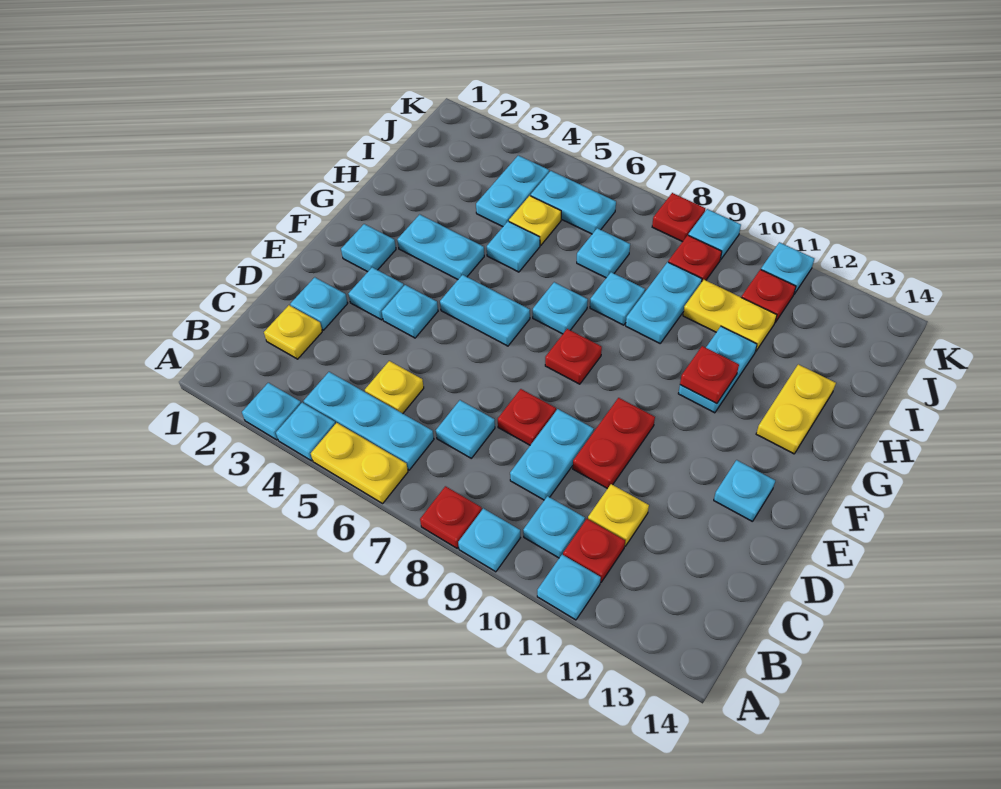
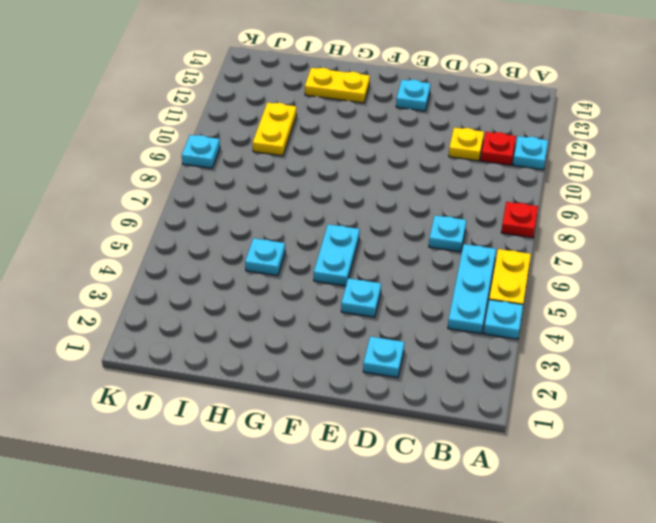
none -> cyan 1x1 plate [242,383,301,440]
none -> cyan 1x1 plate [458,508,520,572]
none -> cyan 1x1 plate [523,496,585,558]
none -> yellow 1x1 plate [264,305,322,359]

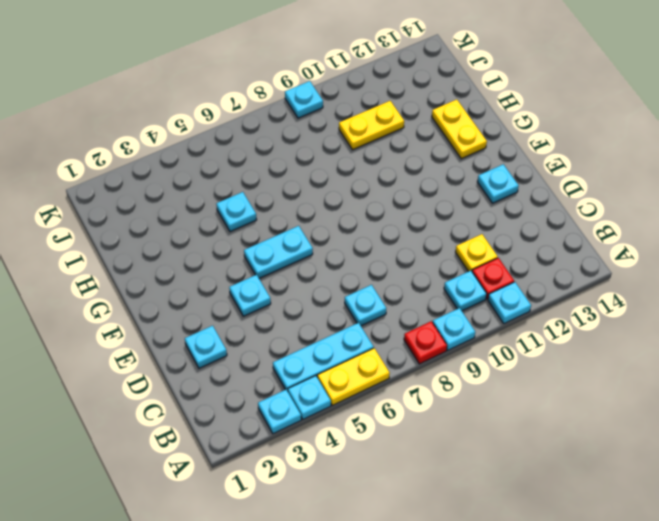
none -> yellow 1x1 plate [264,305,322,359]
none -> yellow 1x1 plate [365,361,424,413]
none -> cyan 1x2 plate [510,409,594,500]
none -> red 1x1 plate [498,389,556,445]

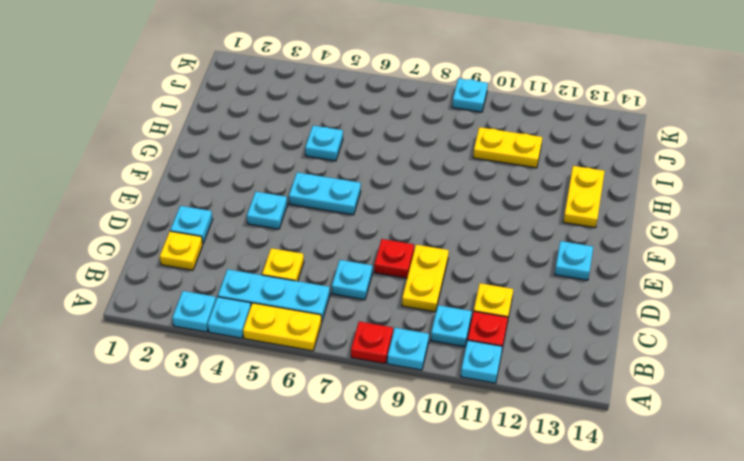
yellow 1x2 plate [402,245,449,312] -> cyan 1x2 plate [510,409,594,500]
none -> red 1x2 plate [573,398,655,489]
none -> cyan 1x1 plate [349,267,404,320]
none -> cyan 1x1 plate [341,224,396,272]
none -> red 1x1 plate [545,329,602,384]

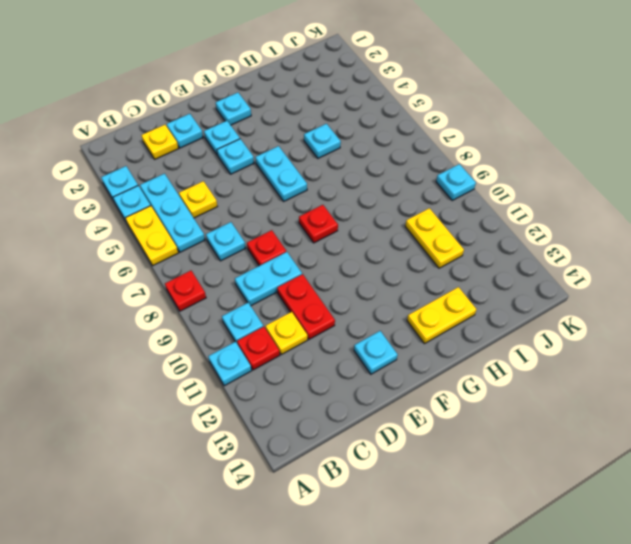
red 1x2 plate [277,274,335,339] -> red 1x2 plate turned to [573,398,655,489]
none -> cyan 1x1 plate [458,508,520,572]
none -> cyan 1x2 plate [397,214,484,279]
none -> cyan 1x1 plate [533,282,588,334]
none -> cyan 1x2 plate [678,326,757,413]

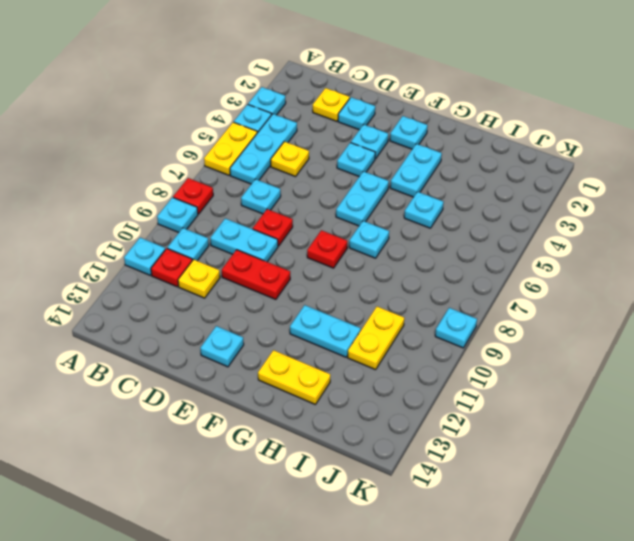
none -> cyan 1x1 plate [590,272,645,325]
none -> cyan 1x2 plate [626,262,702,343]
none -> cyan 1x2 plate [476,155,549,227]
none -> yellow 1x1 plate [509,196,561,245]

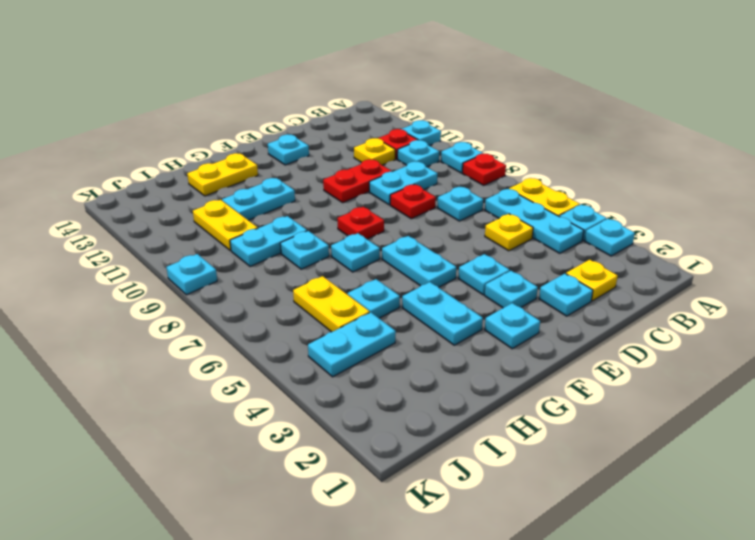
yellow 1x2 plate [293,276,370,332] -> yellow 1x1 plate [509,196,561,245]
none -> cyan 1x1 plate [577,228,630,278]
none -> cyan 1x2 plate [531,171,616,234]
none -> red 1x1 plate [668,235,722,281]
none -> red 1x1 plate [742,270,796,322]

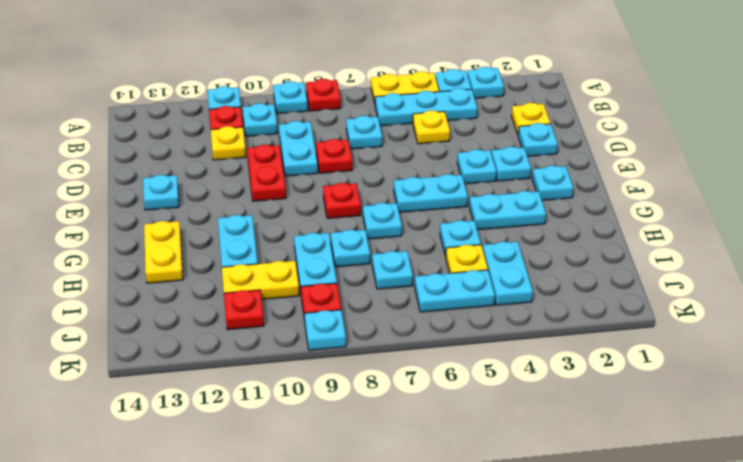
none -> red 1x1 plate [652,193,705,242]
none -> cyan 1x1 plate [761,242,814,294]
none -> red 1x1 plate [680,346,739,404]

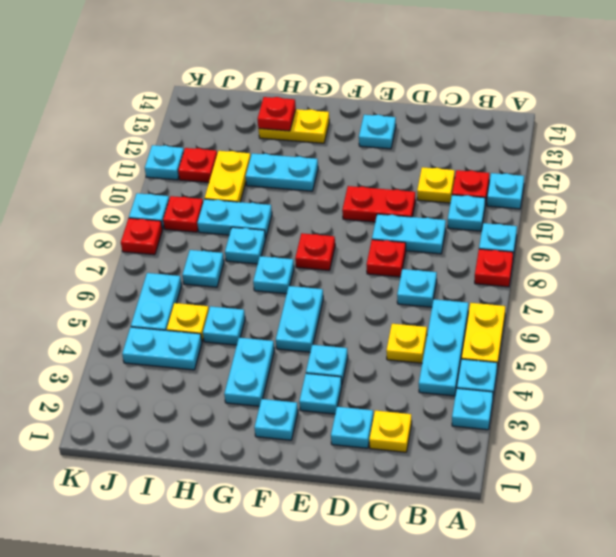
red 1x1 plate [258,97,296,131] -> red 1x1 plate moved to [680,346,739,404]

